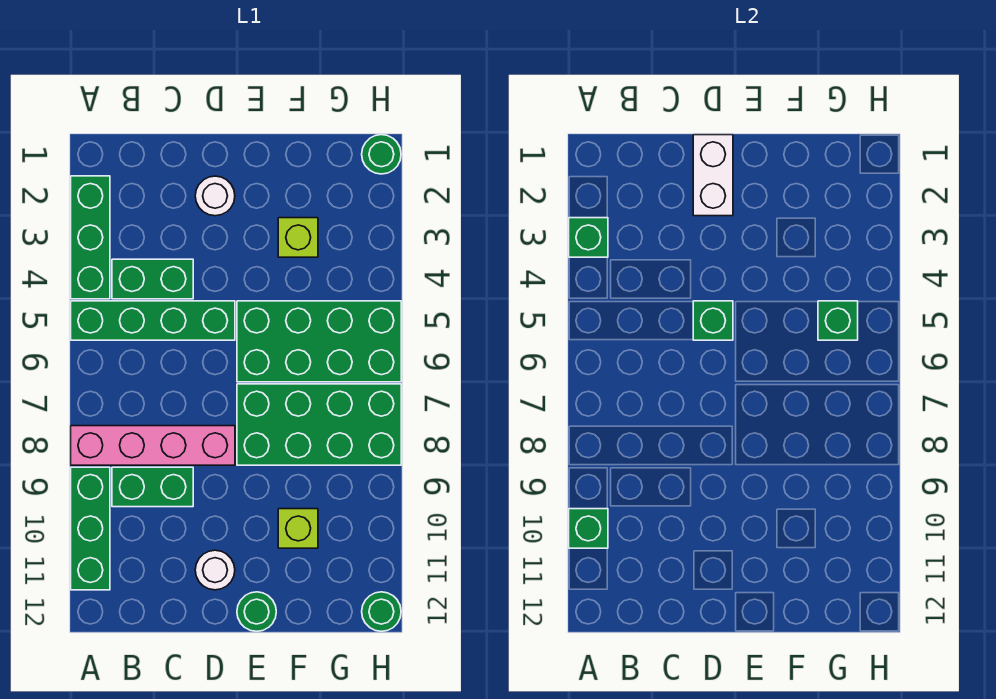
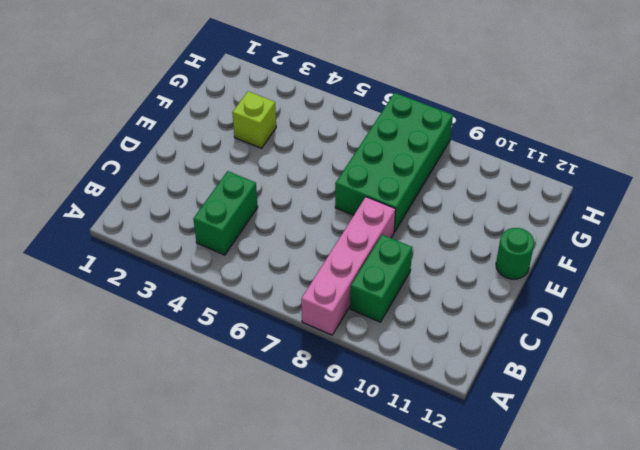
none -> green 1x3 brick [71,176,110,299]
none -> green 1x4 brick [71,301,235,340]
none -> green 1x3 brick [71,467,110,590]

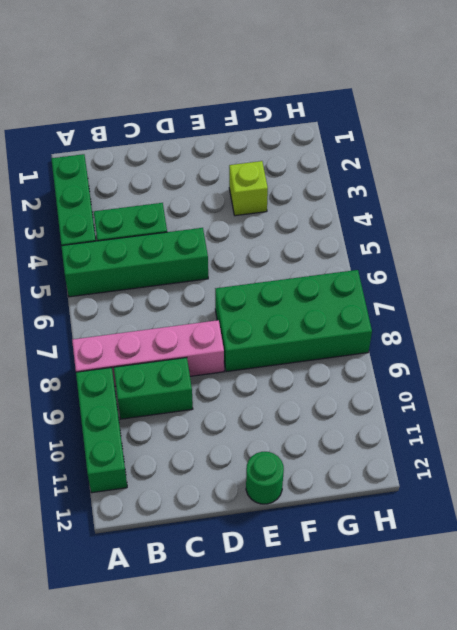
none -> white 1x1 round brick [195,176,235,216]
none -> white 1x1 round brick [195,550,235,590]
none -> green 2x4 brick [237,301,401,382]

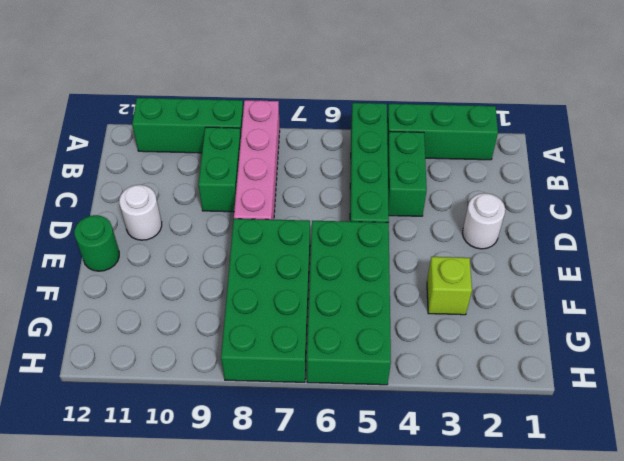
none -> lime 1x1 brick [278,509,318,548]
none -> green 1x1 round brick [362,135,401,174]
none -> green 1x1 round brick [362,592,401,631]

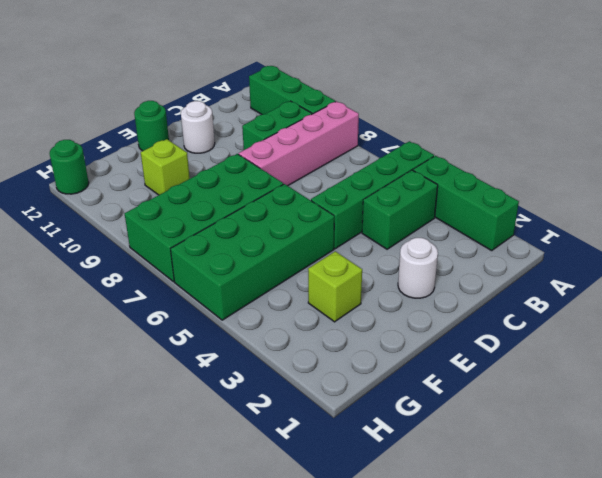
none -> green 1x1 round brick [362,135,401,174]
none -> green 1x1 brick [569,218,608,257]
none -> green 1x1 brick [569,509,608,548]

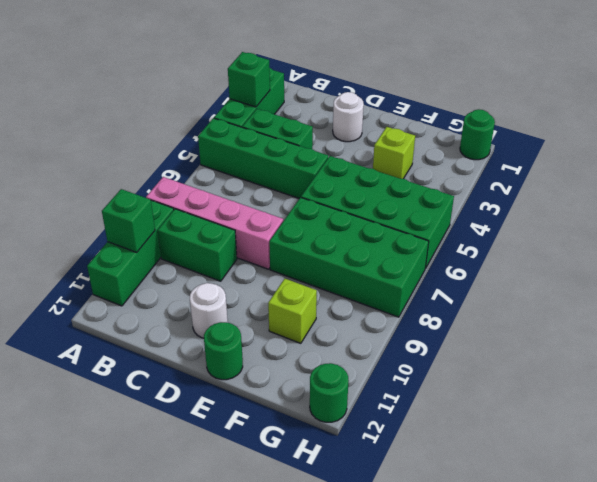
none -> white 1x2 brick [693,135,733,216]
none -> green 1x1 brick [693,301,733,340]
none -> green 1x1 brick [818,301,858,340]

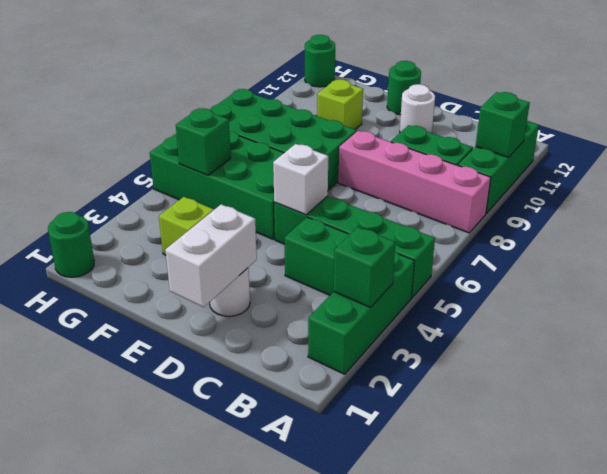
white 1x1 brick [273,144,328,215] -> green 1x1 brick [693,301,733,340]

